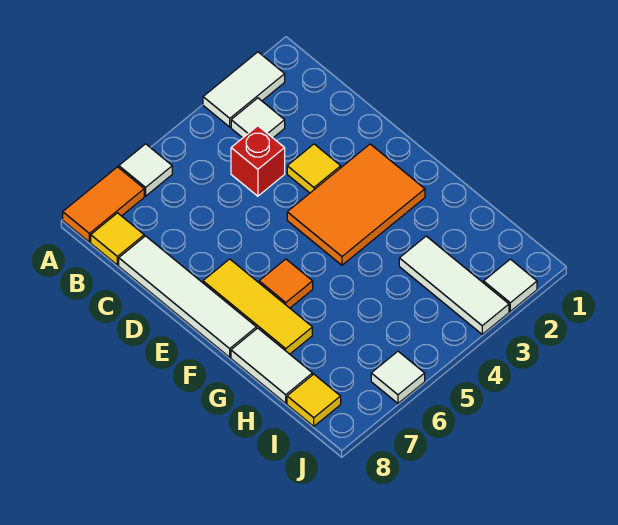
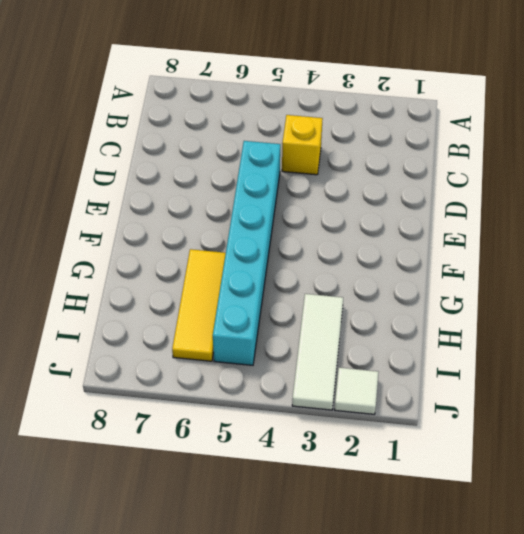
yellow 1x1 brick [282,115,323,175] -> red 1x1 brick [231,126,285,196]
cyan 1x6 brick [213,141,280,365] -> none
yellow 1x3 tile [172,249,226,361] -> yellow 1x3 tile moved to [203,259,312,354]
none -> white 1x2 tile [203,52,285,127]
none -> white 1x1 tile [119,144,172,196]
none -> orange 1x2 tile [63,167,144,242]

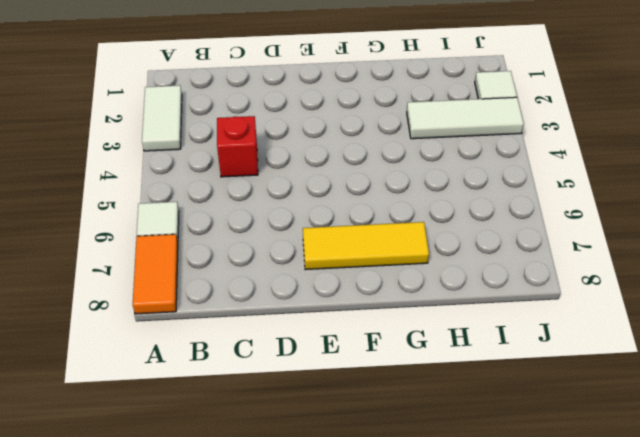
none -> white 1x1 tile [231,98,285,138]
none -> yellow 1x1 tile [91,213,144,265]
none -> white 1x4 tile [119,236,256,357]

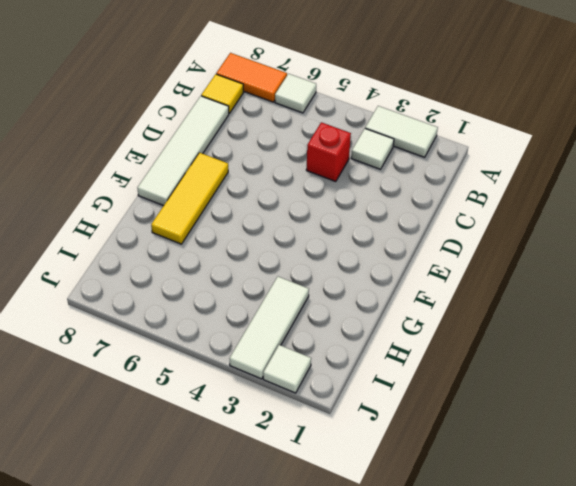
none -> yellow 1x1 tile [287,144,341,193]
none -> orange 2x3 tile [287,144,425,265]
none -> orange 1x1 tile [259,259,313,308]

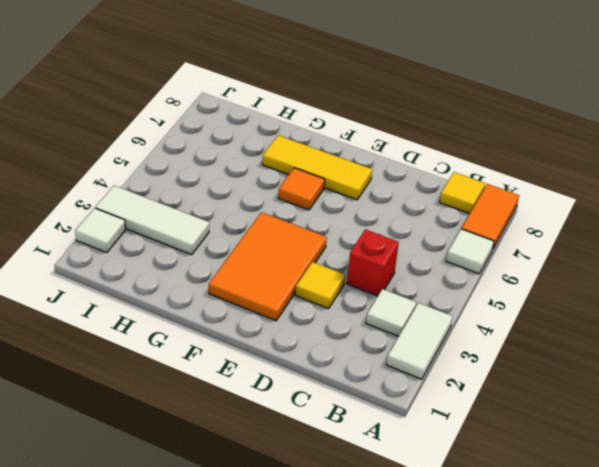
none -> white 1x4 tile [119,236,256,357]
none -> white 1x2 tile [231,328,312,403]
none -> yellow 1x1 tile [287,374,341,426]

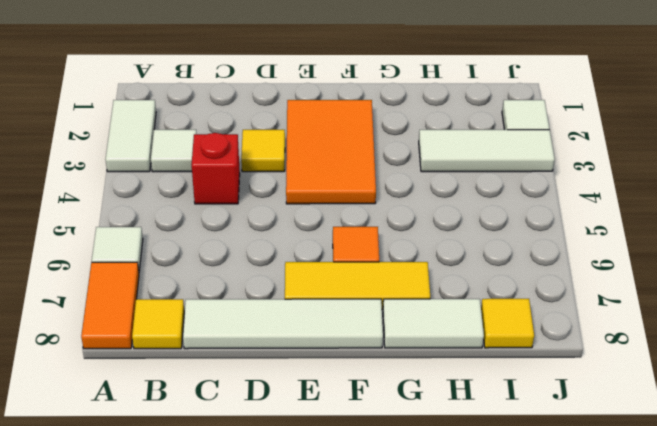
none -> white 1x1 tile [371,351,425,403]

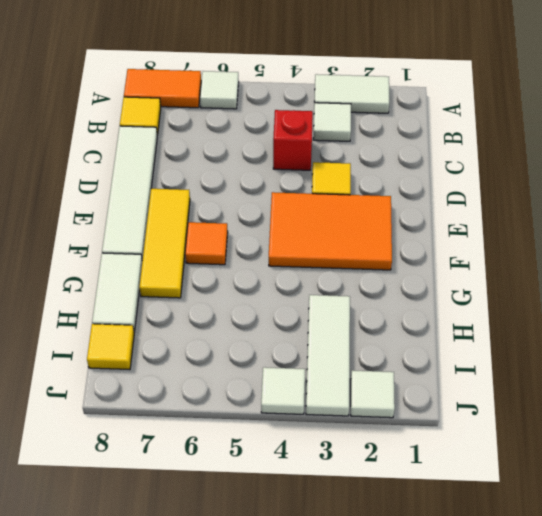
white 1x1 tile [261,367,305,414] -> white 1x1 tile moved to [371,351,425,403]

